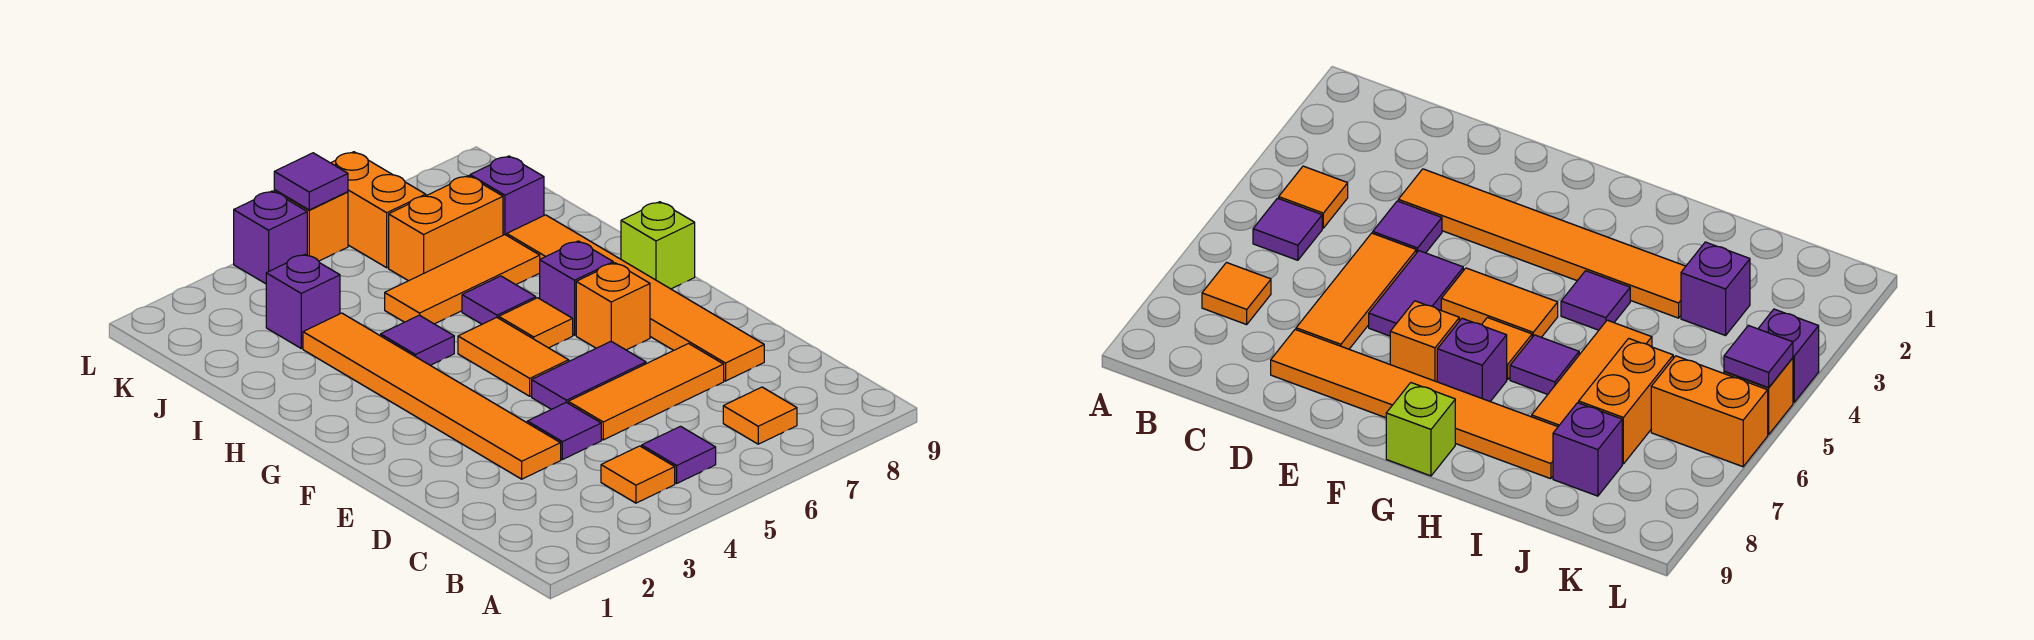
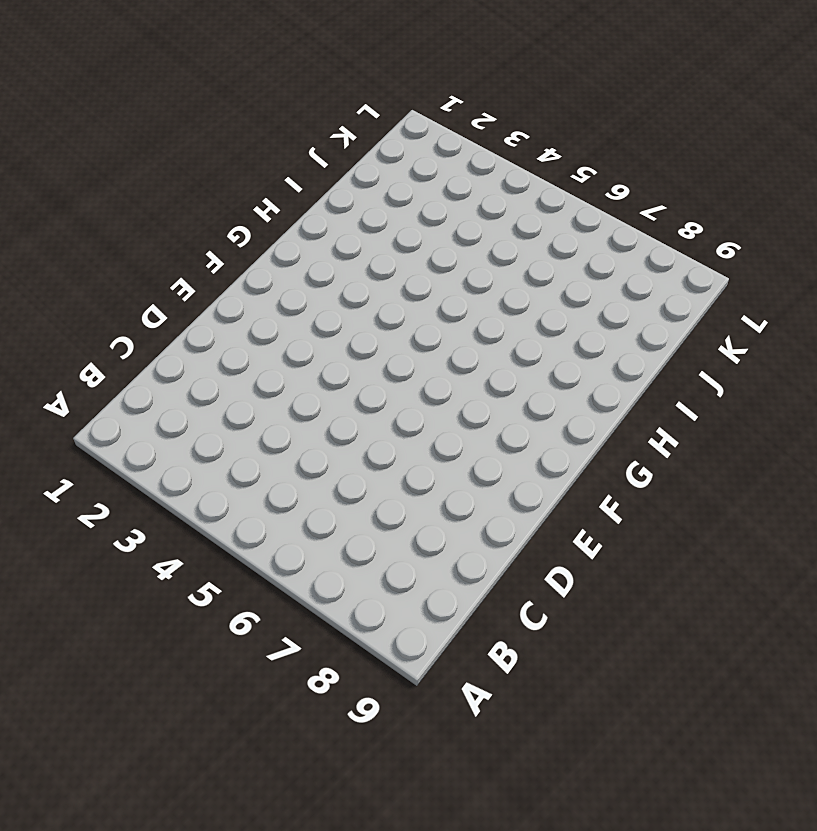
none -> orange 1x1 tile [601,446,675,503]
none -> purple 1x1 tile [642,426,716,483]
none -> orange 1x1 tile [723,387,797,444]

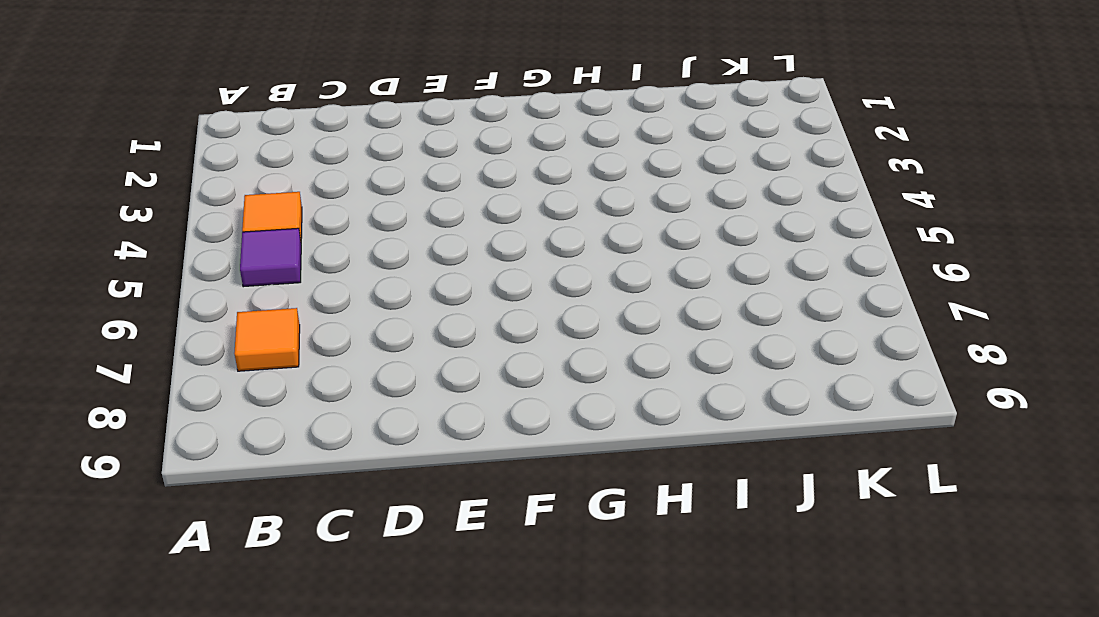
none -> orange 1x6 tile [303,313,561,479]
none -> purple 1x1 tile [527,402,601,460]
none -> orange 1x3 tile [568,344,724,440]

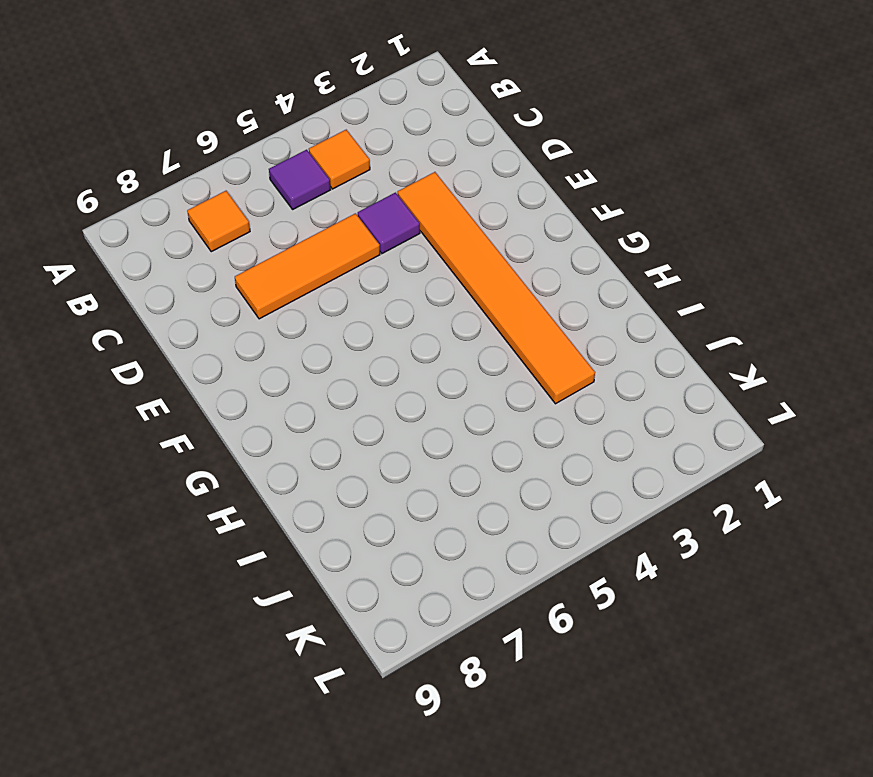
none -> orange 1x6 tile [507,215,764,381]
none -> purple 1x2 tile [532,342,646,409]
none -> orange 1x2 tile [458,317,569,396]

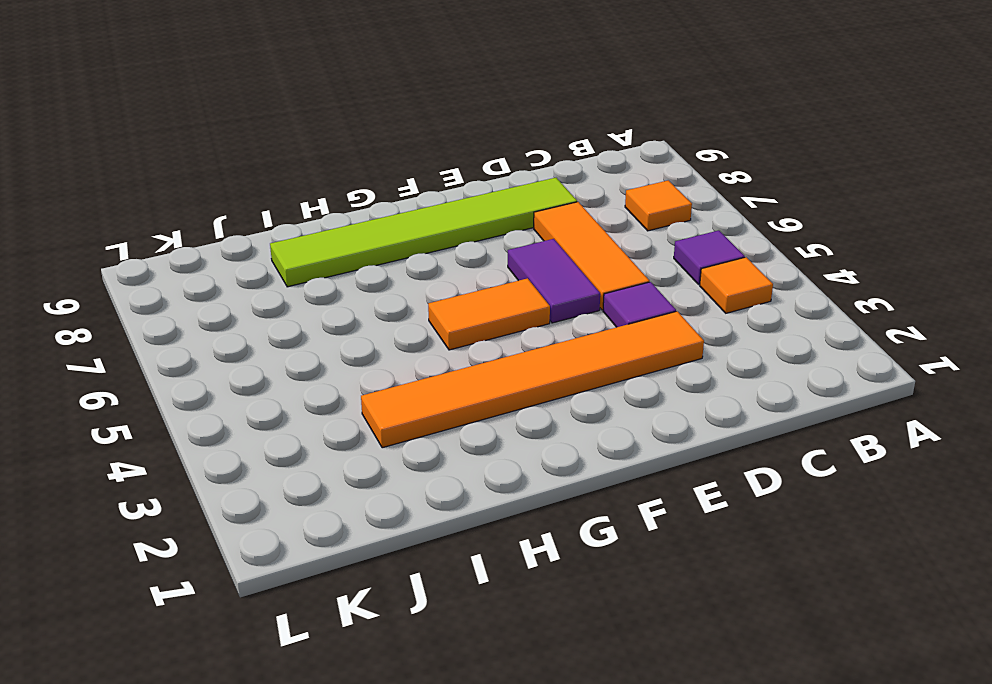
lime 1x6 tile [270,178,577,287] -> orange 1x6 tile [507,215,764,381]
none -> orange 1x1 brick [576,263,650,350]
none -> orange 1x1 tile [499,298,573,348]
none -> purple 1x1 brick [540,241,613,335]

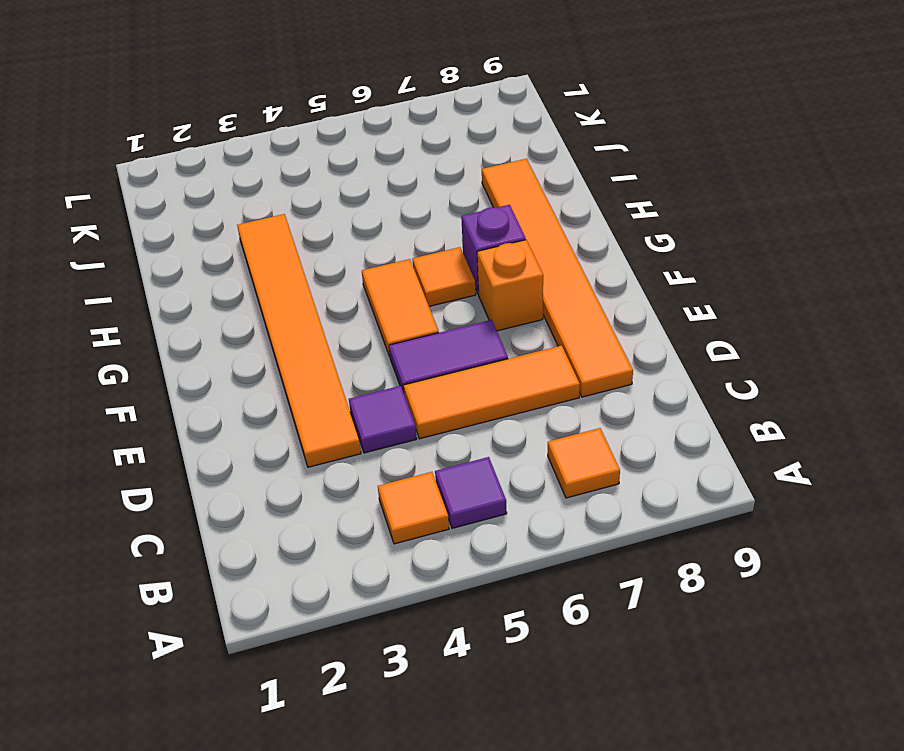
none -> lime 1x1 brick [621,202,695,289]
none -> purple 1x1 tile [381,315,454,365]
none -> purple 1x1 tile [462,276,536,324]

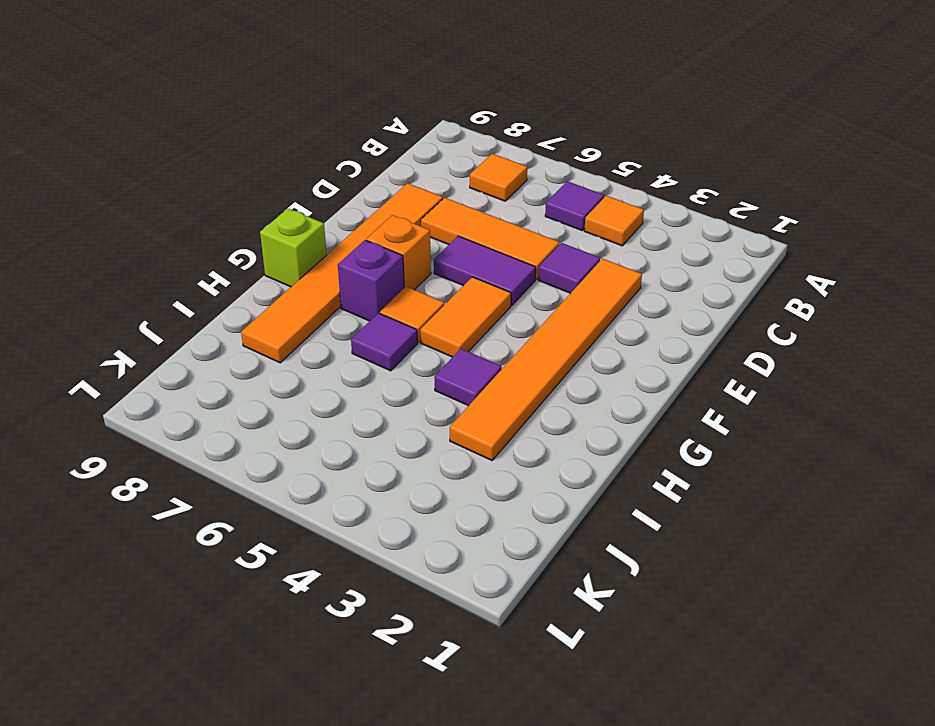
none -> orange 1x3 tile [385,235,540,324]
none -> purple 1x1 brick [266,254,340,348]
none -> orange 1x2 brick [389,176,503,281]

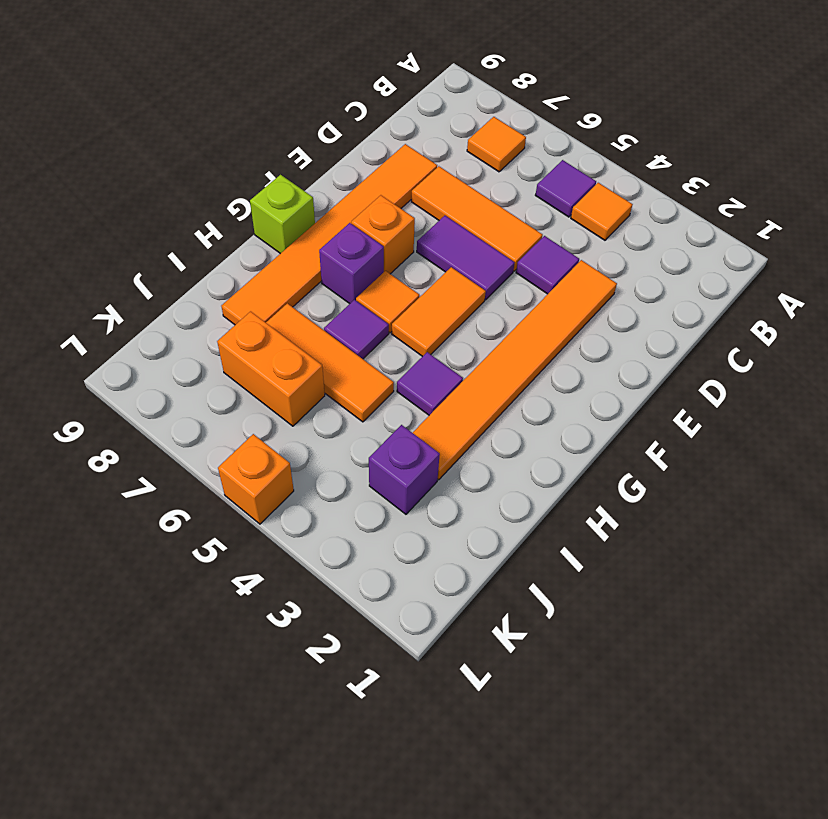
none -> purple 1x1 brick [470,156,544,235]
none -> orange 1x2 brick [331,152,426,268]
none -> purple 1x1 brick [234,191,307,284]

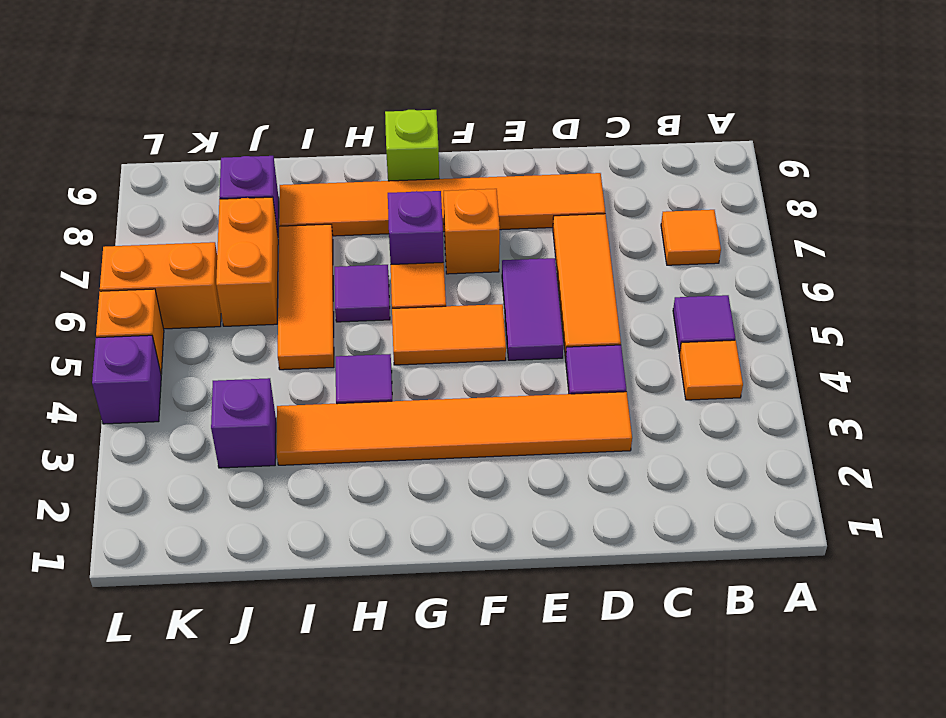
none -> purple 1x1 tile [274,153,348,210]

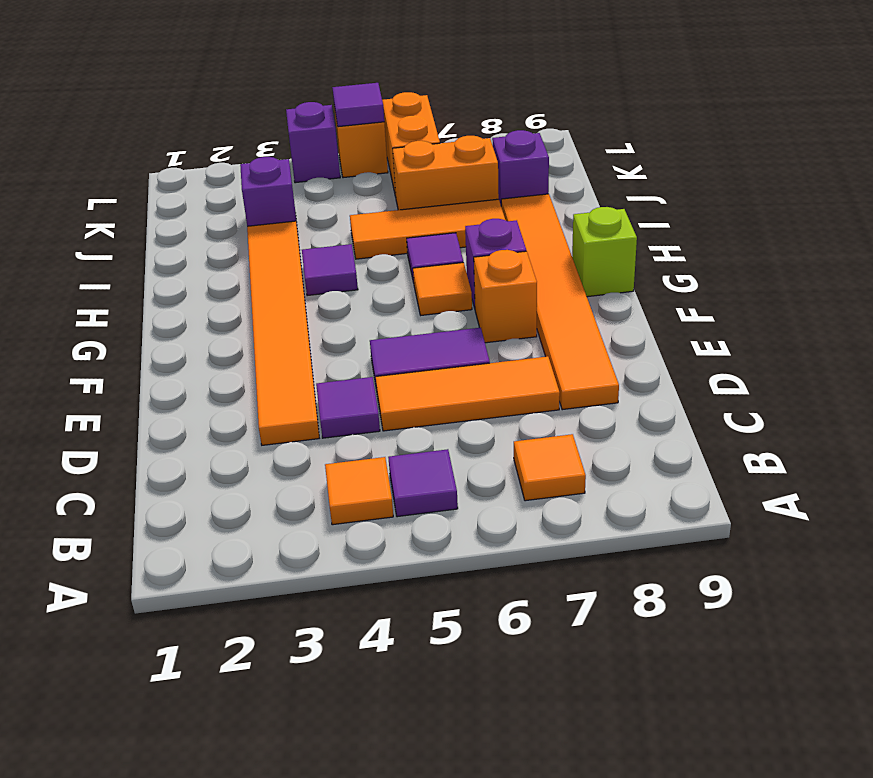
none -> orange 1x2 tile [458,317,569,396]

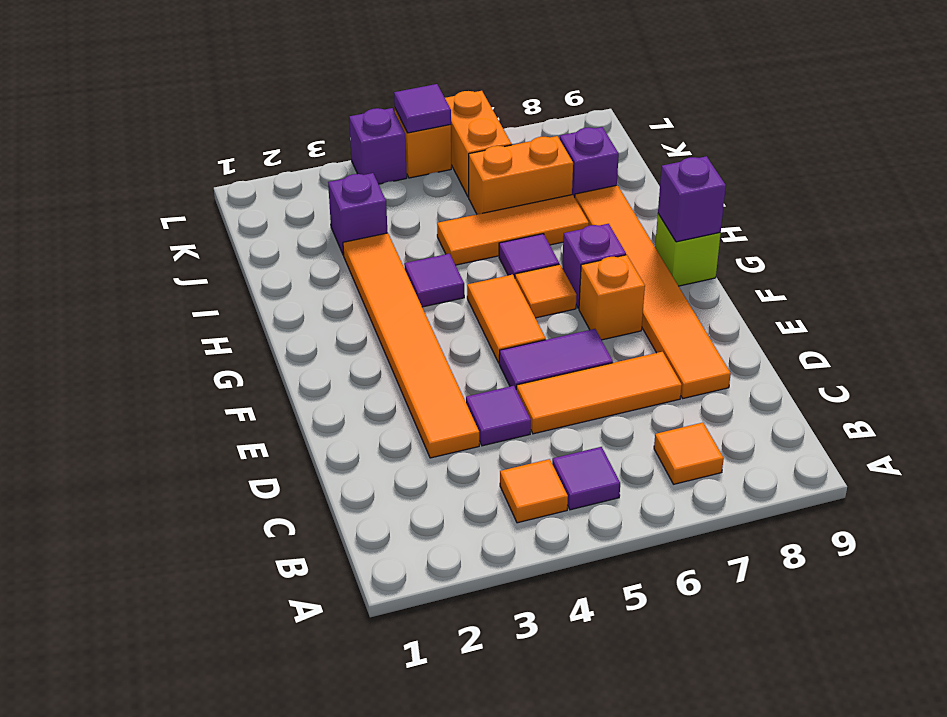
purple 1x1 brick [658,156,726,242] -> none

